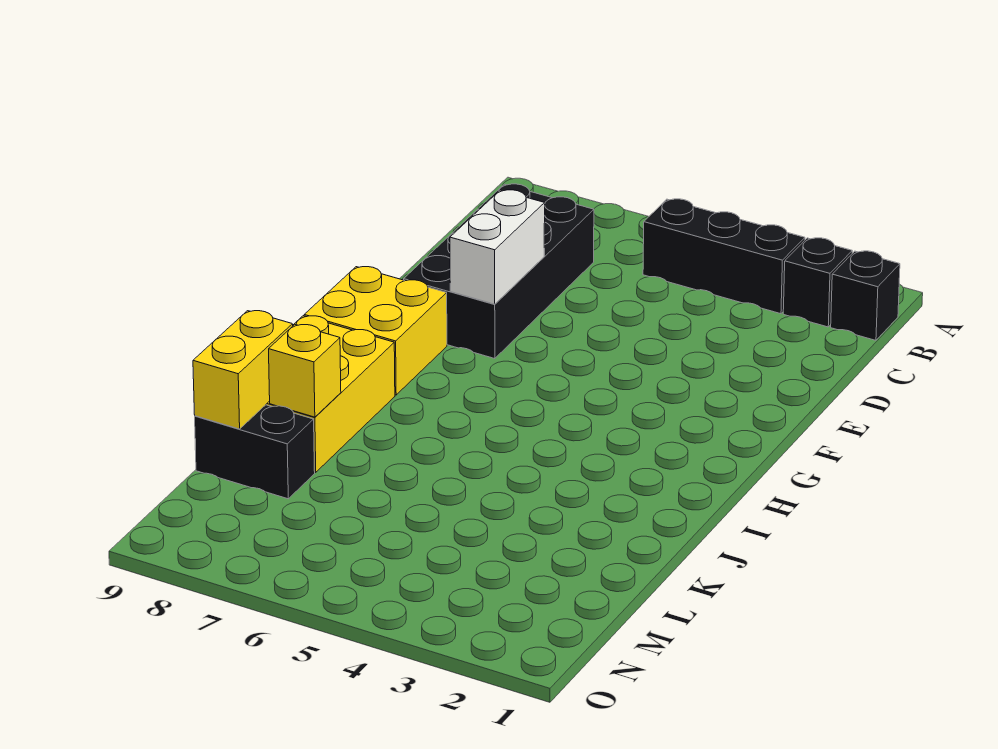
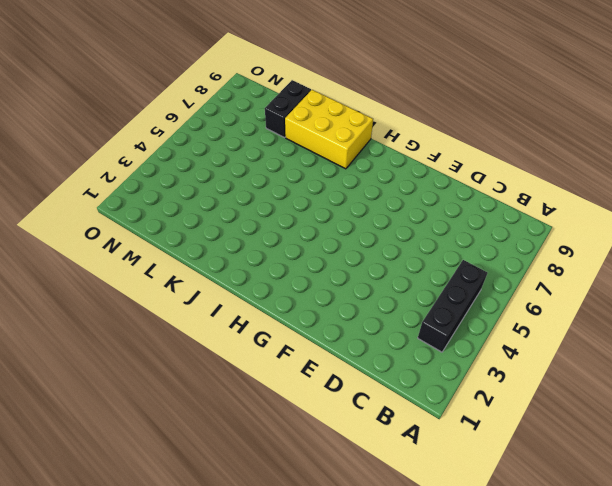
none -> black 1x1 brick [831,251,900,340]
none -> black 1x1 brick [783,238,852,327]

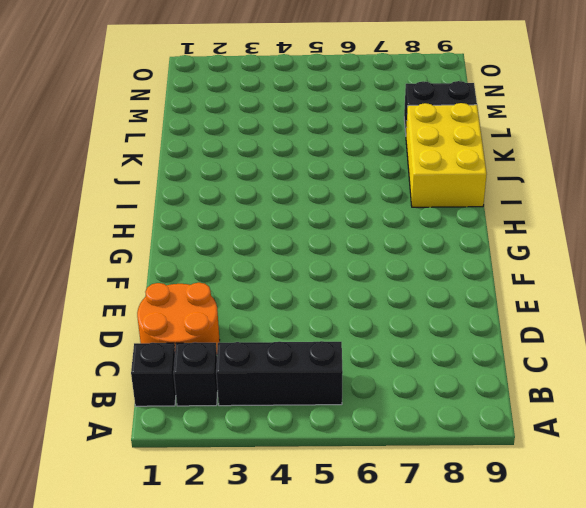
orange 2x2 round brick [137,283,220,352] -> none
none -> black 2x4 brick [404,184,594,359]
none -> yellow 2x2 brick [304,267,447,395]

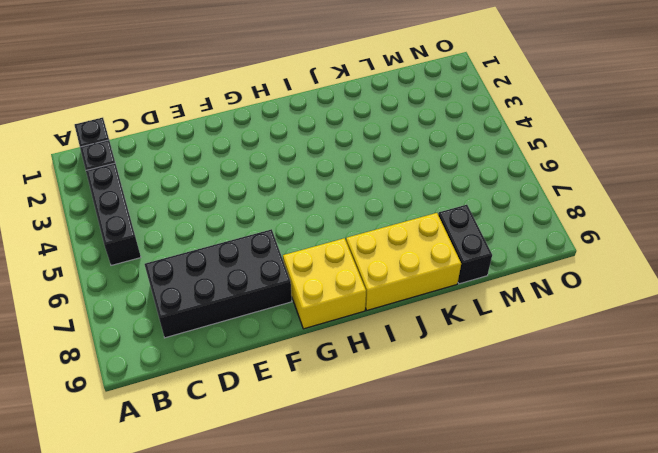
none -> white 1x2 brick [450,190,545,304]
none -> yellow 1x1 brick [269,325,341,417]

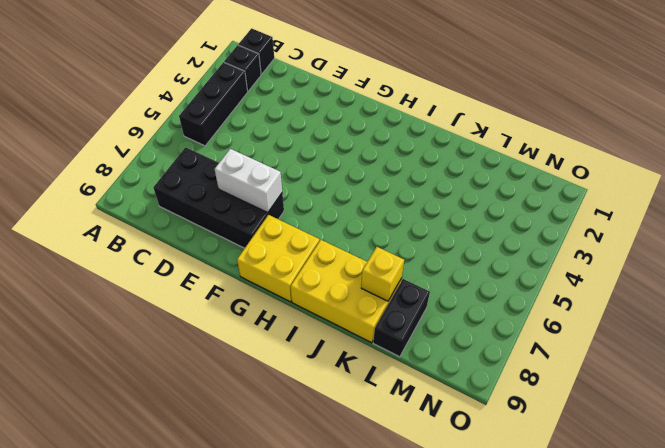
none -> yellow 1x2 brick [193,311,293,429]

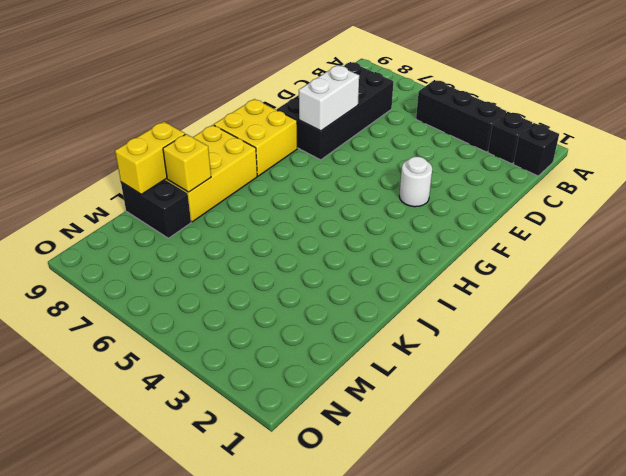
white 1x1 round brick [399,157,432,207] -> none

